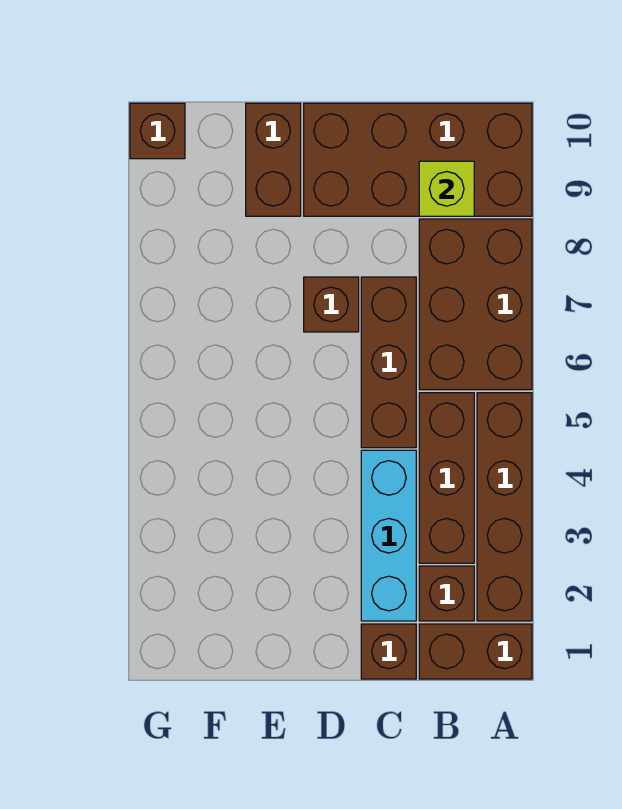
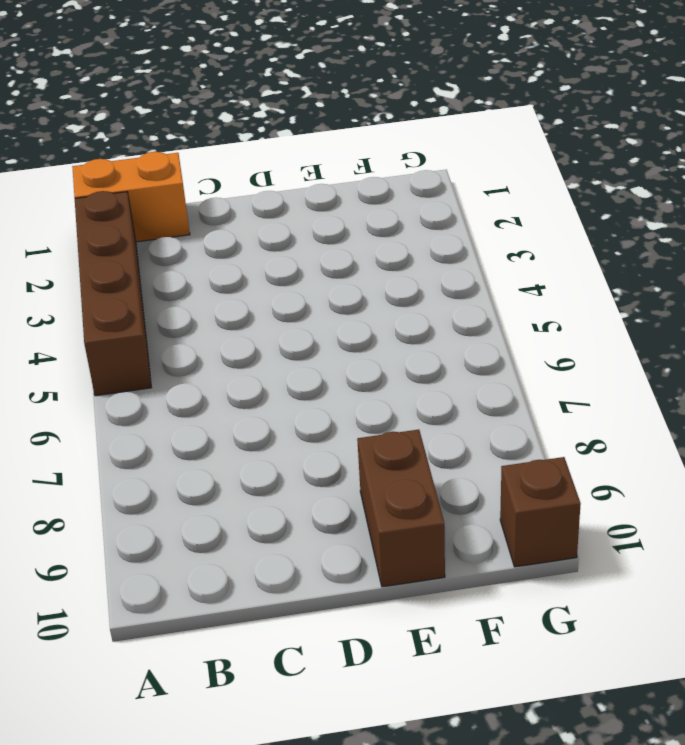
orange 1x2 brick [72,152,190,242] -> brown 1x2 brick [419,624,532,679]
none -> brown 2x3 brick [419,219,532,390]
none -> brown 2x4 brick [304,103,532,216]
none -> brown 1x1 brick [419,566,474,621]

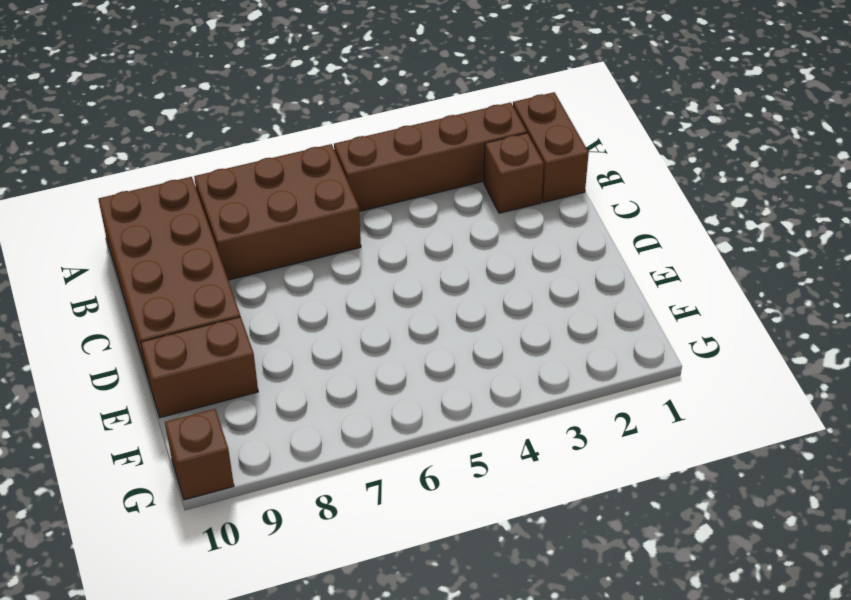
none -> brown 1x3 brick [419,393,474,563]
none -> brown 1x1 brick [361,624,416,679]
none -> cyan 1x3 brick [361,450,416,621]

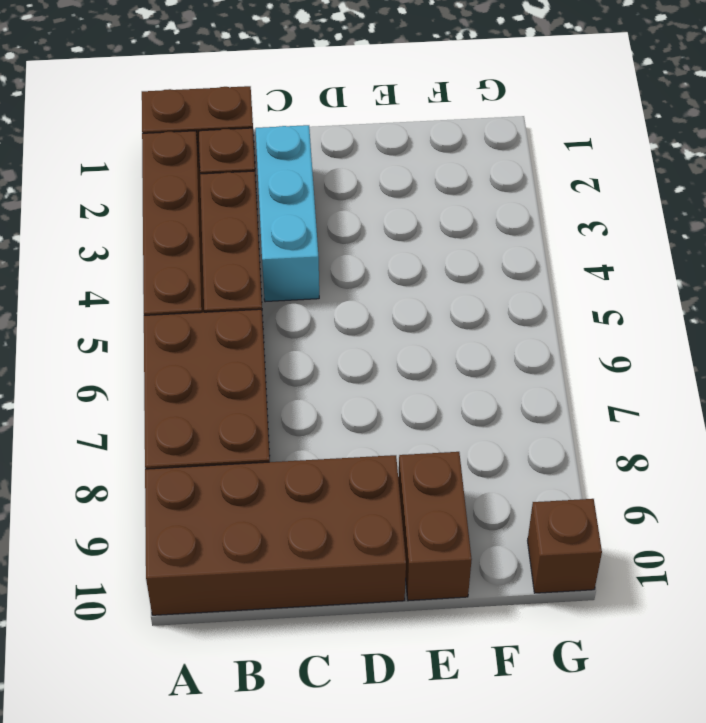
none -> brown 1x1 brick [361,624,416,679]
none -> brown 1x3 brick [361,277,416,448]
none -> brown 1x1 brick [304,277,359,332]

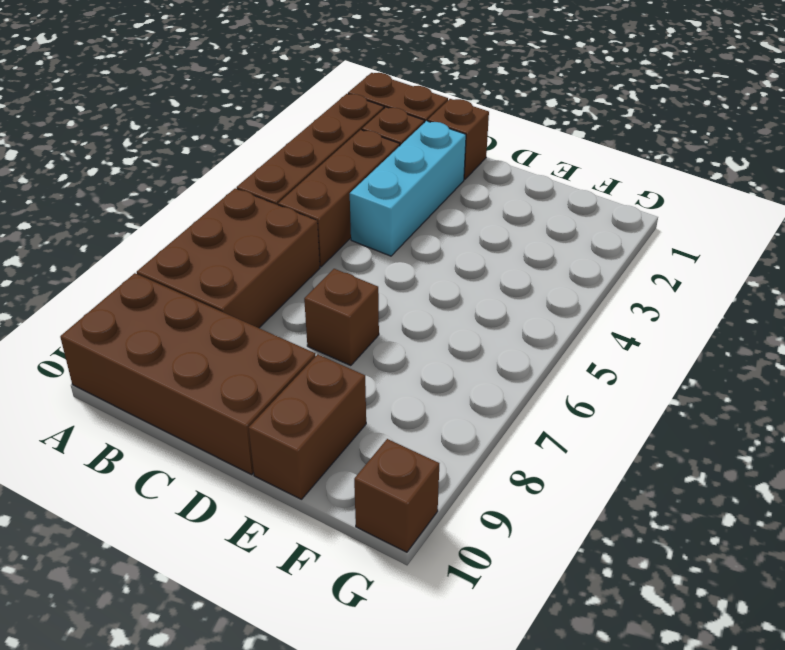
none -> brown 1x3 brick [361,277,416,448]
none -> lime 1x1 brick [419,161,474,216]

